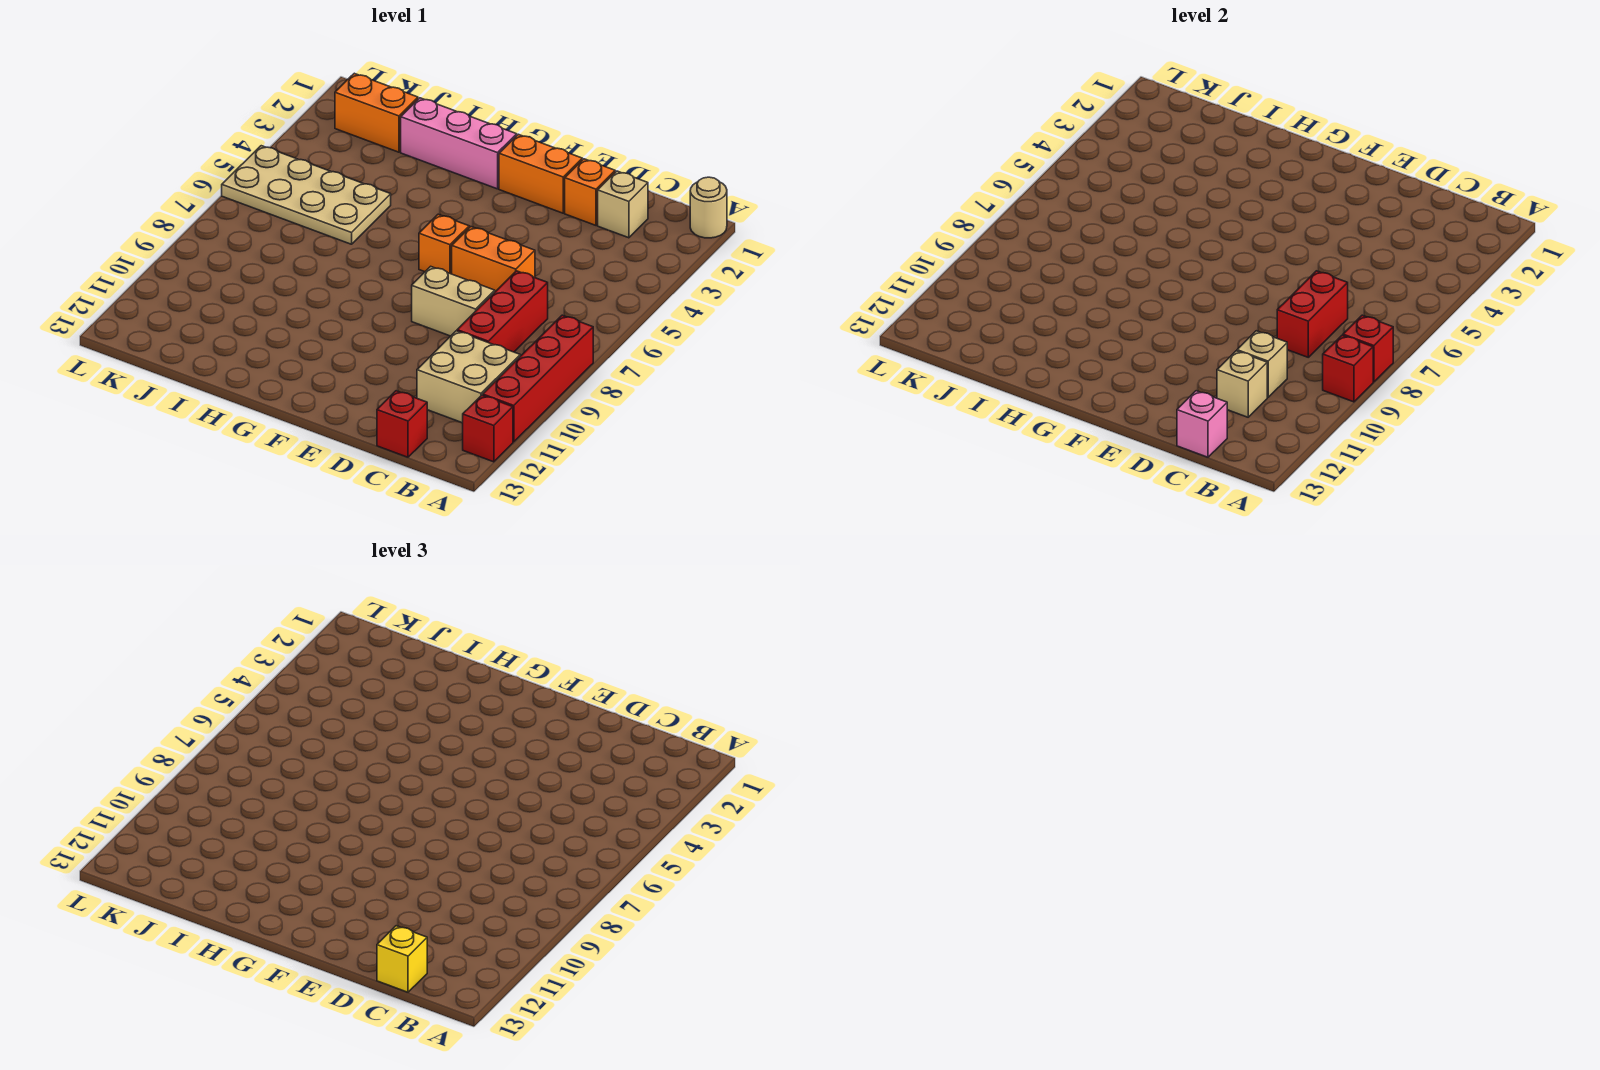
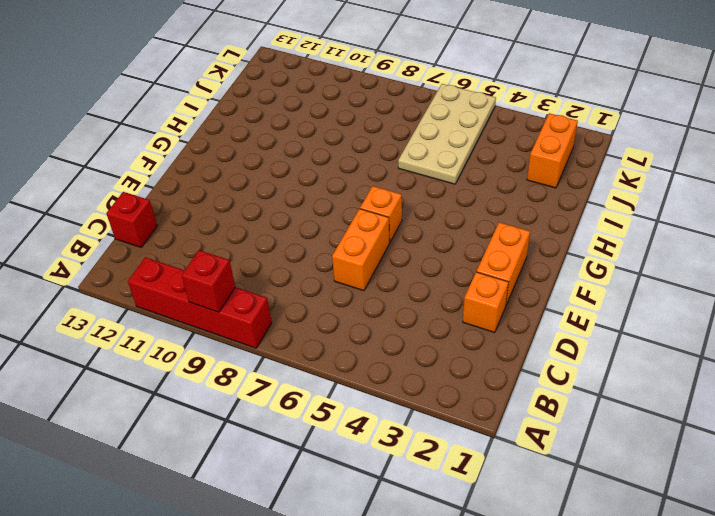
none -> tan 1x1 round brick [690,177,727,238]
none -> red 1x1 brick [463,395,513,462]
none -> tan 2x2 brick [417,331,520,423]

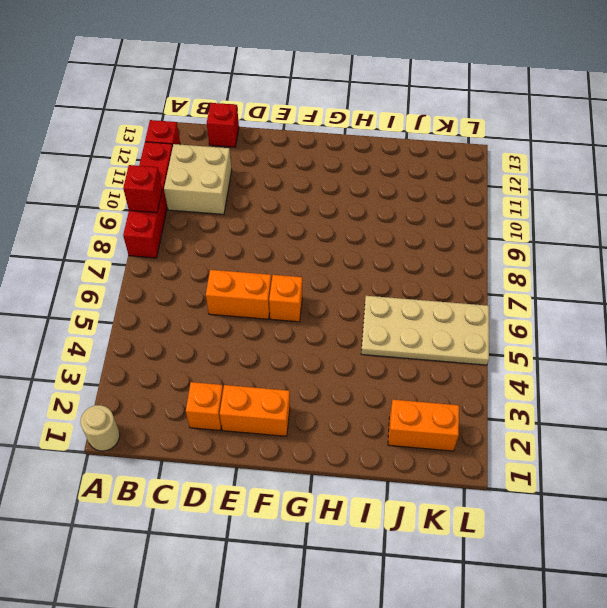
none -> tan 1x1 brick [598,171,648,238]
none -> red 1x3 brick [457,271,548,352]
none -> tan 1x2 brick [412,266,495,336]

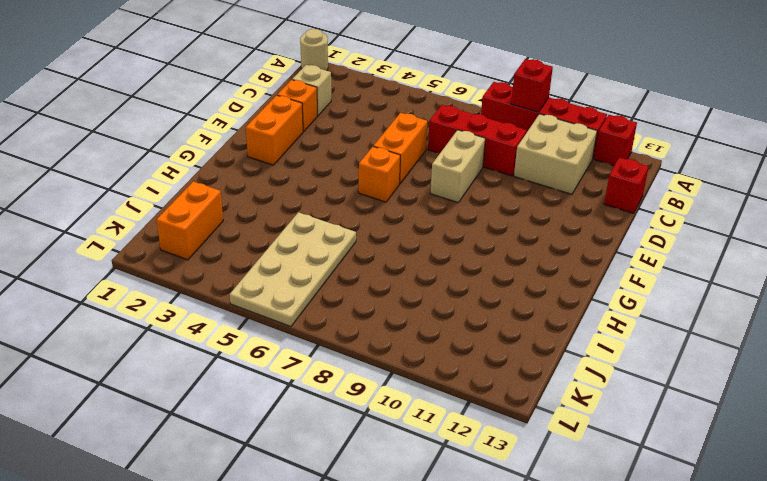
none -> pink 1x3 brick [401,98,517,189]
none -> red 1x1 brick [1343,315,1393,382]
none -> red 1x2 brick [1277,271,1348,357]

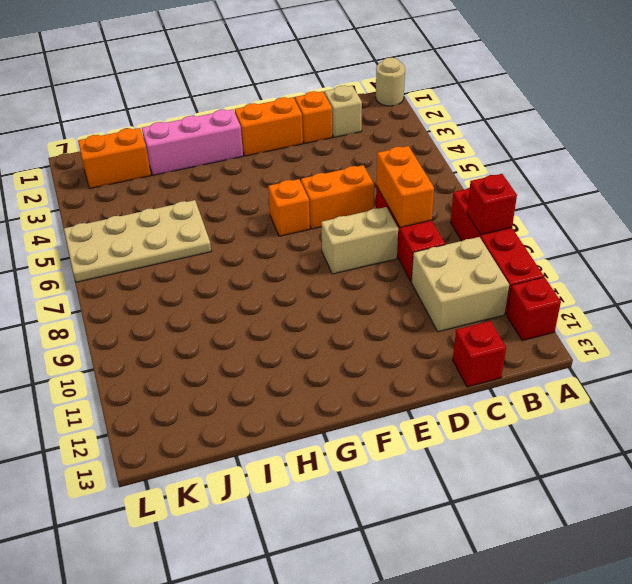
orange 1x2 brick [376,146,434,227] -> red 1x2 brick [1277,271,1348,357]
none -> red 1x1 brick [1343,315,1393,382]
none -> tan 1x1 brick [1237,331,1287,397]
none -> tan 1x1 brick [1217,351,1267,417]

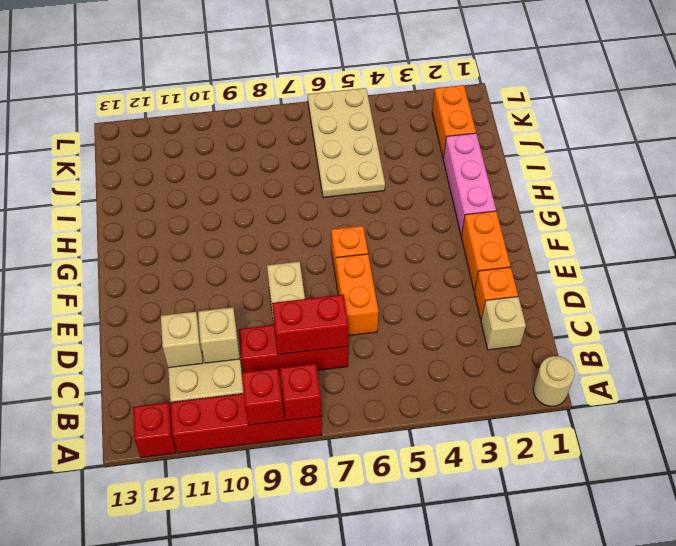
none -> red 1x1 brick [377,391,427,457]
none -> pink 1x1 brick [1177,391,1227,457]
none -> yellow 1x1 brick [377,926,427,992]

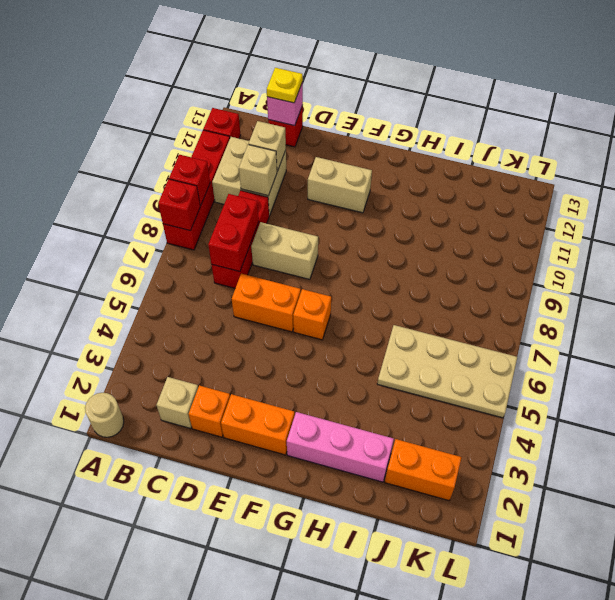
yellow 1x1 plate [267,68,303,103] -> yellow 1x1 brick [377,926,427,992]
tan 1x2 brick [308,157,372,213] -> none

